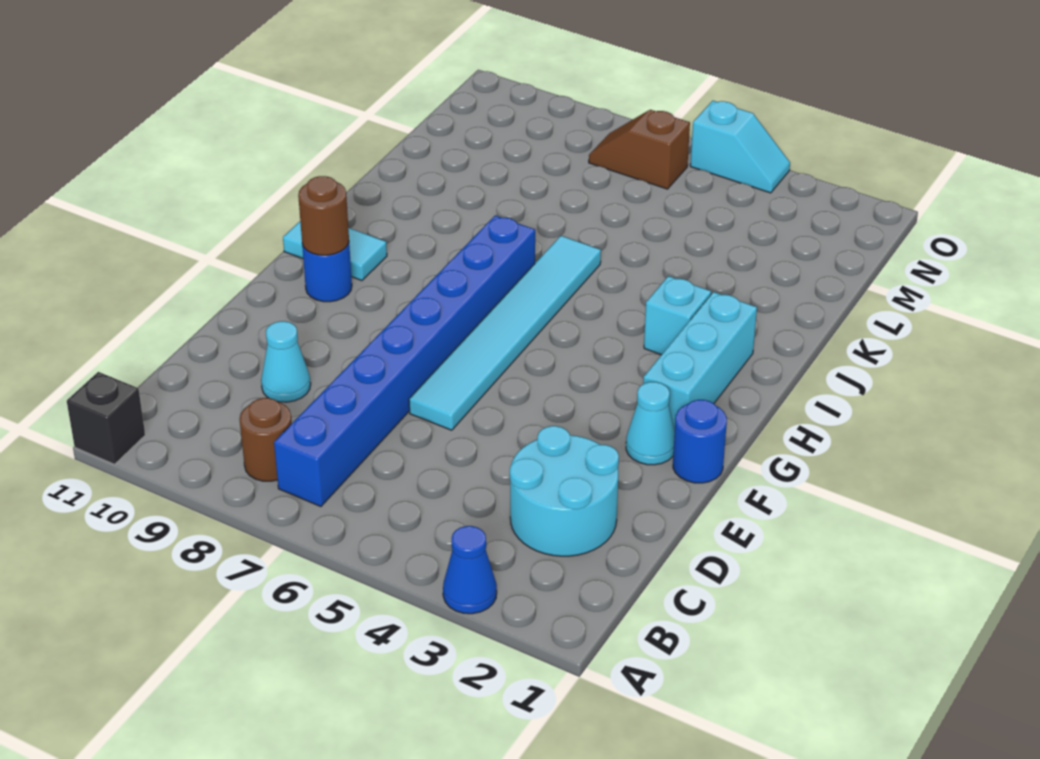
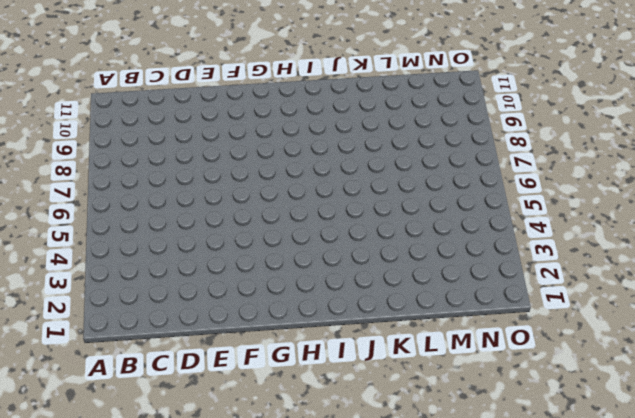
none -> blue 1x1 cone [443,526,497,614]
none -> black 1x1 brick [67,372,145,464]
none -> blue 1x8 brick [274,216,535,507]

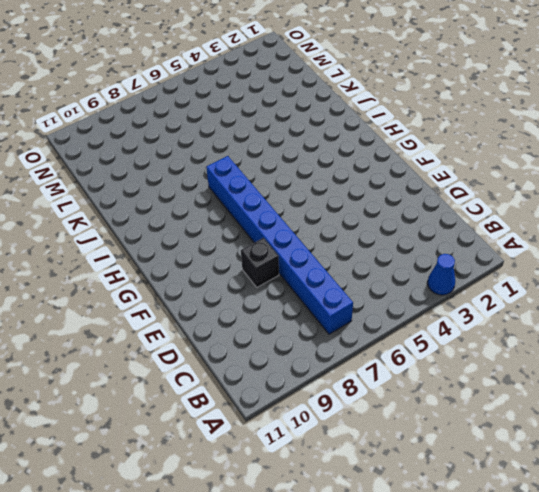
black 1x1 brick [241,238,279,287] -> black 1x1 brick moved to [67,372,145,464]
none -> brown 1x1 round brick [240,398,292,481]
none -> cyan 2x2 round brick [510,426,619,556]
none -> cyan 1x1 cone [261,321,311,402]

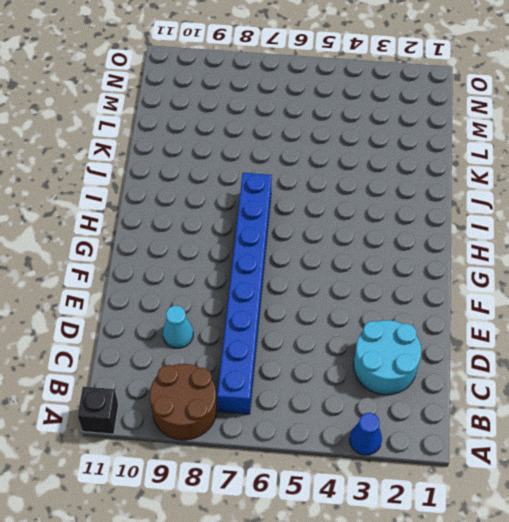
brown 2x2 round brick [150,364,217,440] -> brown 1x1 round brick [240,398,292,481]
none -> cyan 1x6 tile [409,236,601,430]
none -> blue 1x1 round brick [673,400,727,483]
none -> cyan 1x1 cone [626,382,675,465]

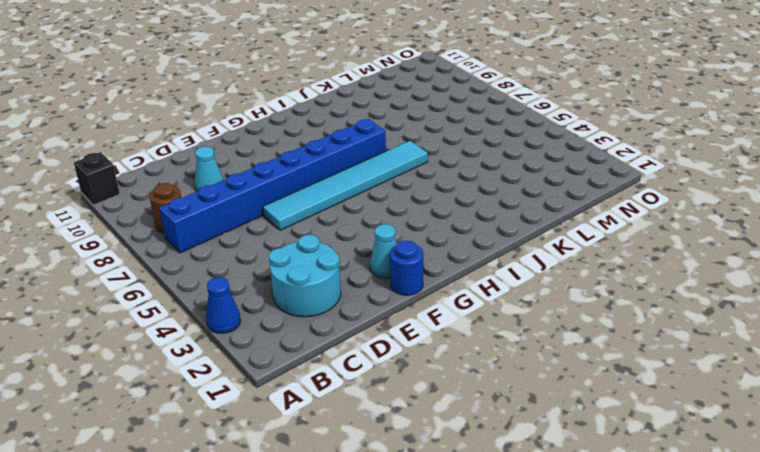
none -> cyan 1x3 brick [643,292,757,431]
none -> blue 1x1 round brick [302,243,352,302]
none -> cyan 1x2 tile [283,222,387,281]

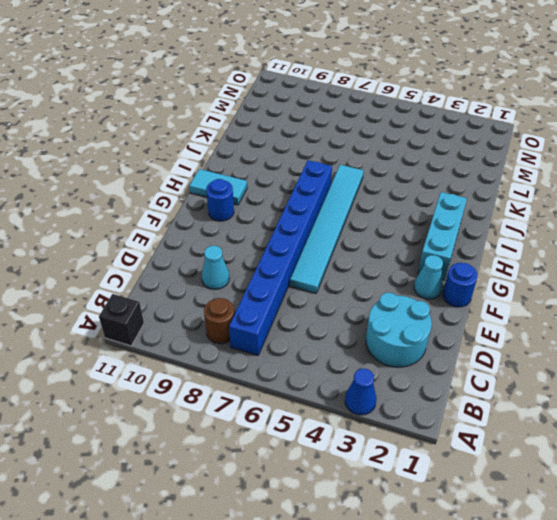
none -> cyan 1x1 brick [644,276,711,355]
none -> brown 1x2 slope [589,110,690,189]
none -> cyan 1x2 slope [690,101,790,193]

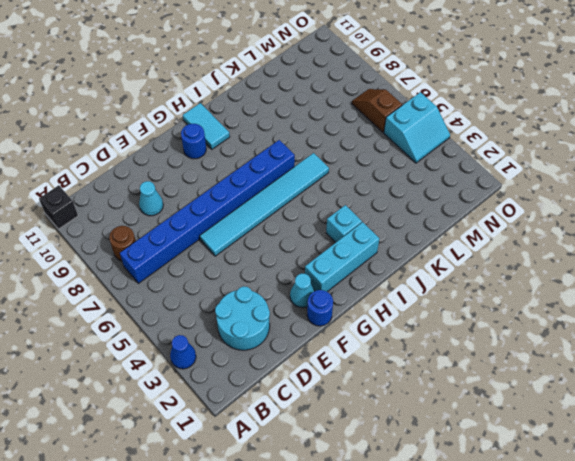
cyan 2x2 slope [384,92,450,163] -> cyan 1x2 slope [690,101,790,193]
none -> brown 1x1 round brick [298,176,349,255]

